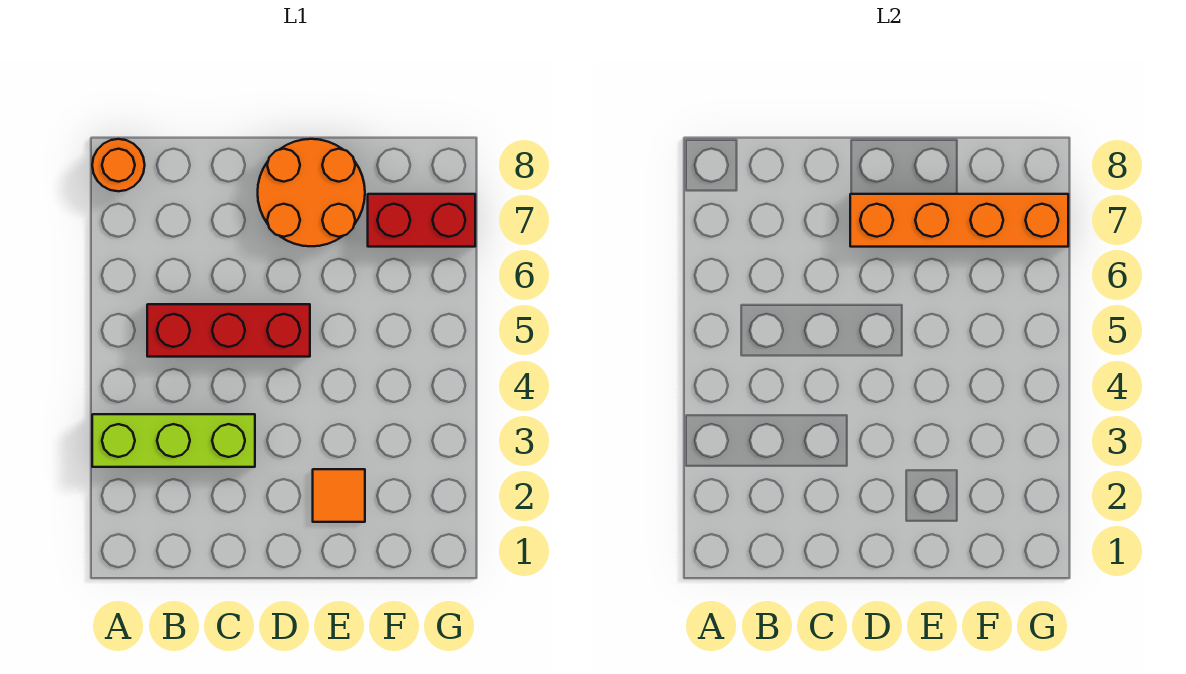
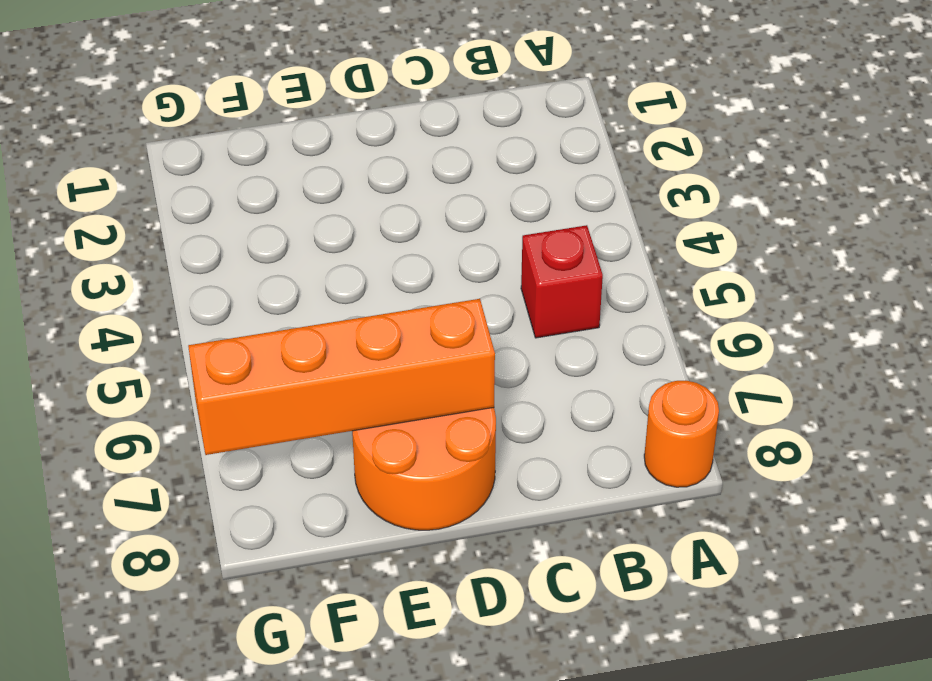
red 1x1 brick [521,225,603,338] -> red 1x3 brick [147,304,310,357]
none -> lime 1x3 brick [92,414,255,467]
none -> orange 1x1 tile [313,469,365,522]

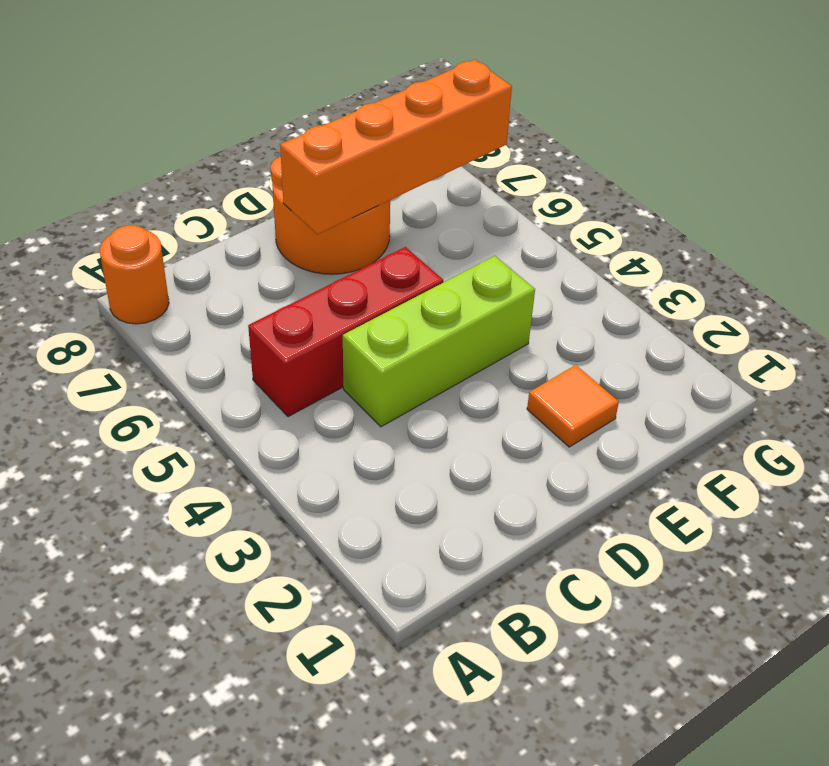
lime 1x3 brick [343,256,535,427] -> lime 1x3 brick moved to [92,414,255,467]
none -> red 1x2 brick [368,194,475,247]

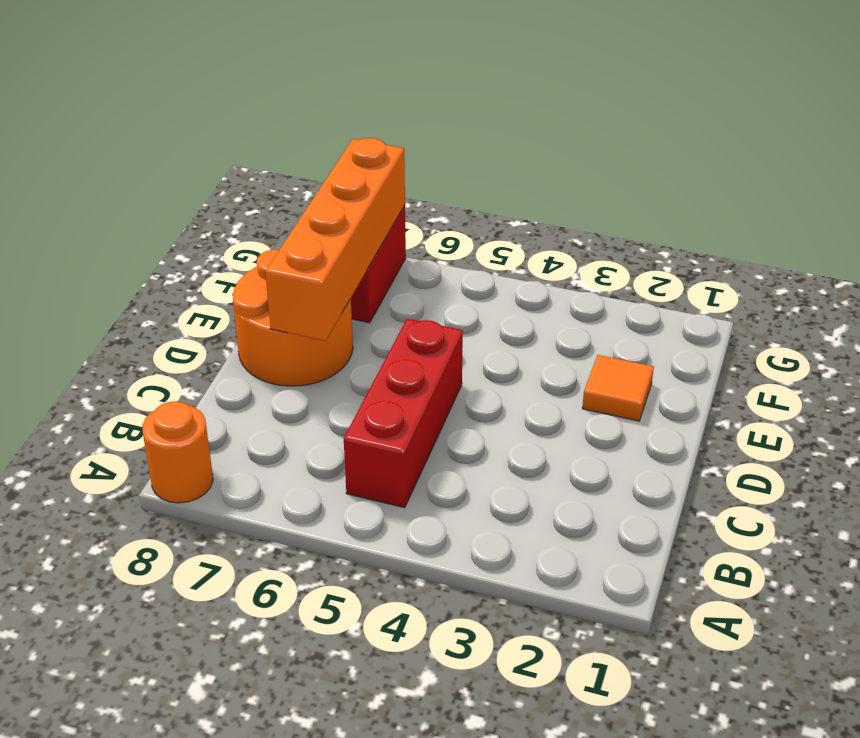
none -> lime 1x3 brick [92,414,255,467]

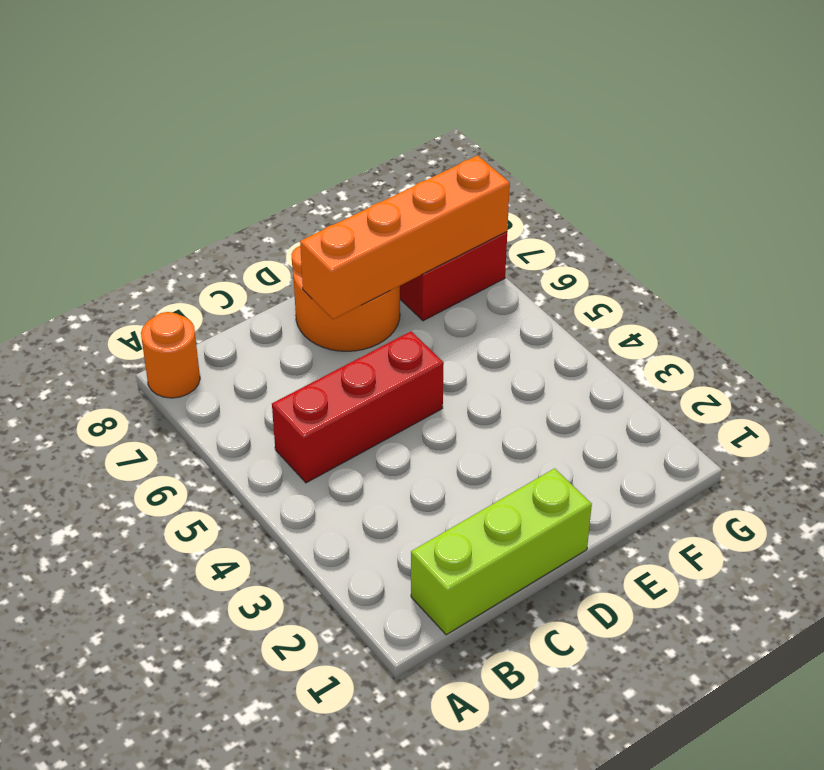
lime 1x3 brick [411,468,592,635] -> lime 1x3 brick moved to [92,414,255,467]
none -> orange 1x1 tile [313,469,365,522]

